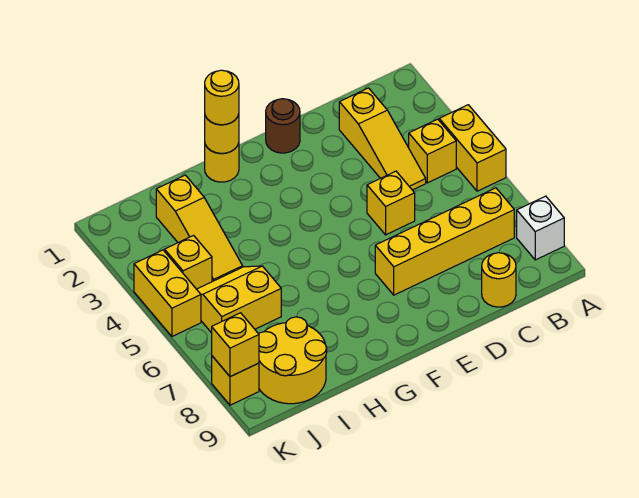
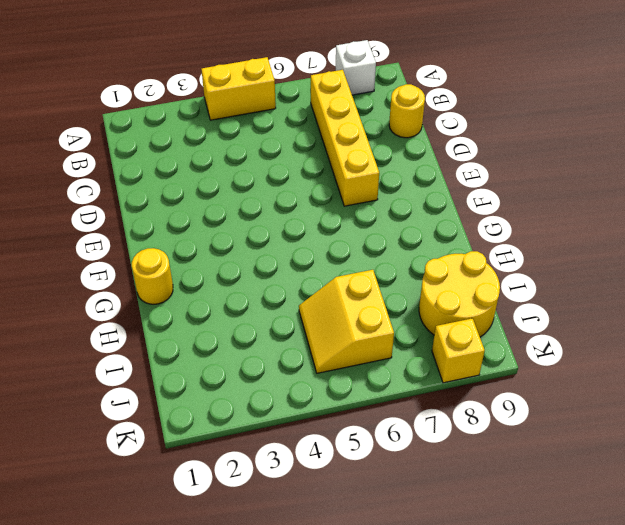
none -> yellow 1x1 brick [409,119,456,183]
none -> yellow 1x3 slope [339,88,426,190]
none -> yellow 1x1 brick [367,171,415,235]

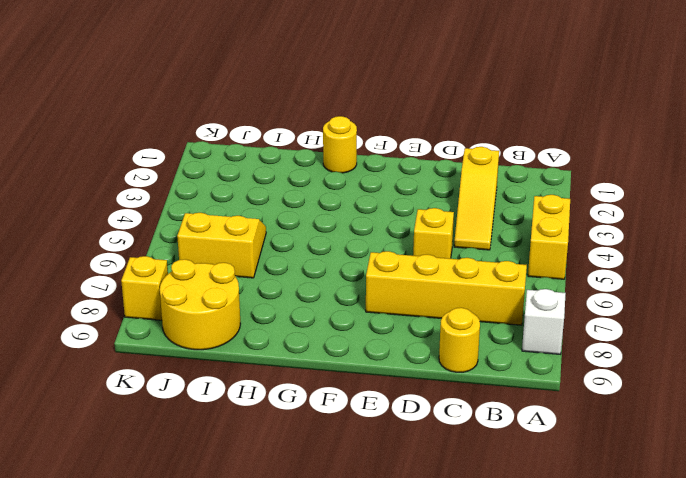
none -> yellow 1x1 brick [409,119,456,183]
none -> brown 1x1 round brick [266,99,300,153]
none -> yellow 1x3 slope [156,175,243,282]

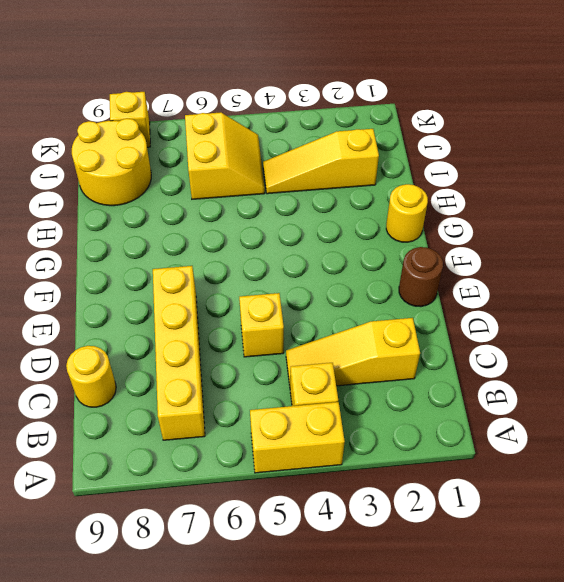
none -> white 1x1 brick [517,196,564,260]
none -> yellow 1x1 brick [165,236,212,289]
none -> yellow 1x2 brick [134,250,201,336]

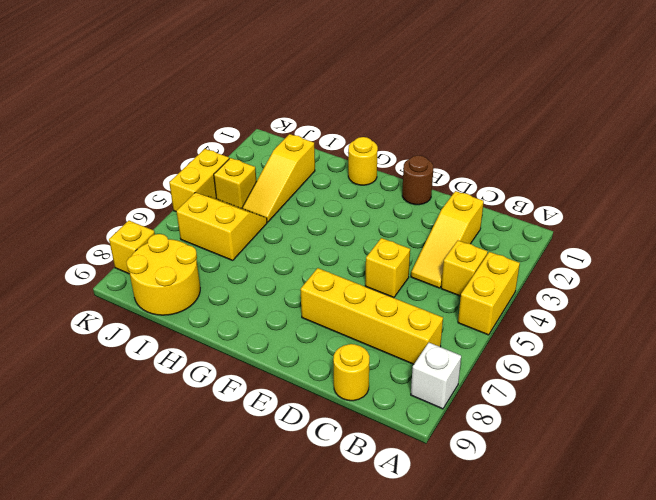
none -> yellow 1x1 round brick [205,114,239,153]
none -> yellow 1x1 brick [212,313,259,377]
none -> yellow 1x1 round brick [205,70,239,125]

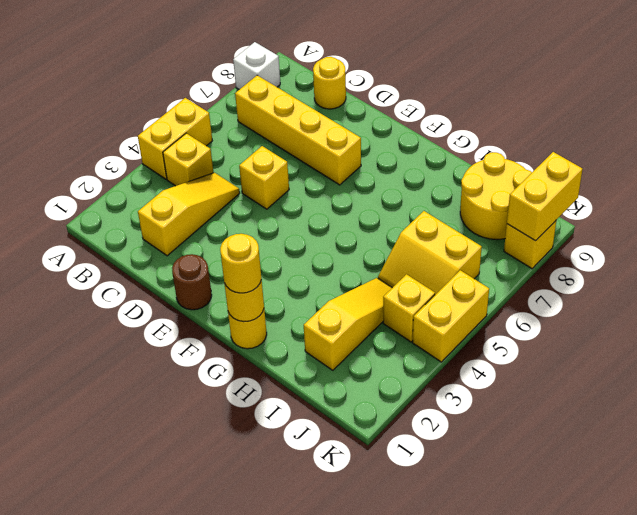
yellow 1x2 brick [507,152,583,241] -> yellow 1x1 brick [212,313,259,377]

